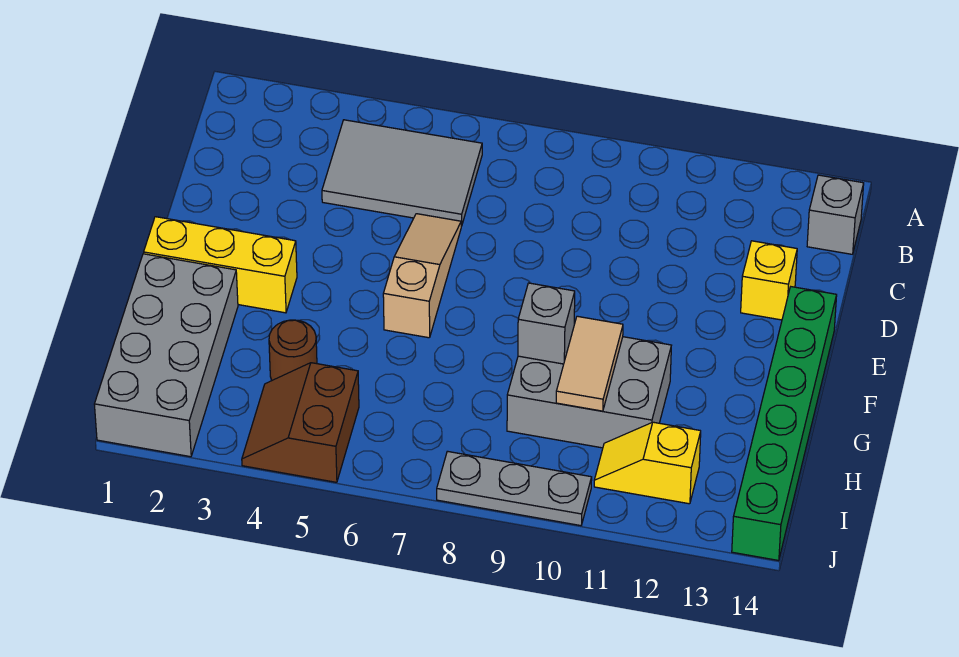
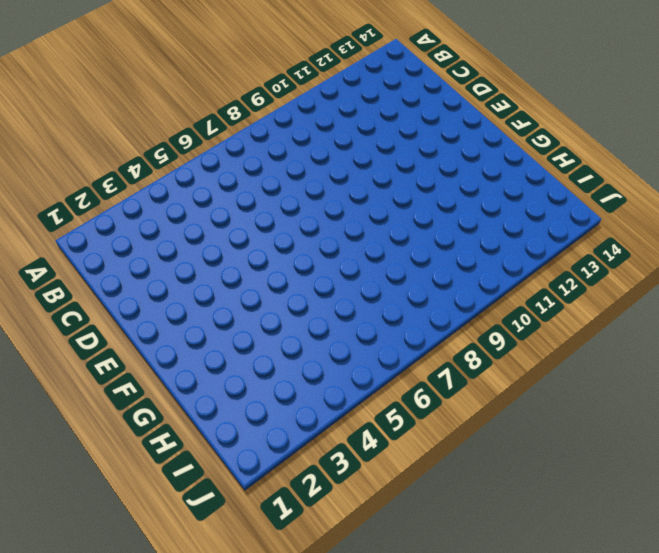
none -> grey 2x3 tile [322,120,482,226]
none -> grey 1x1 brick [807,175,864,254]
none -> tan 1x3 slope [383,214,461,338]

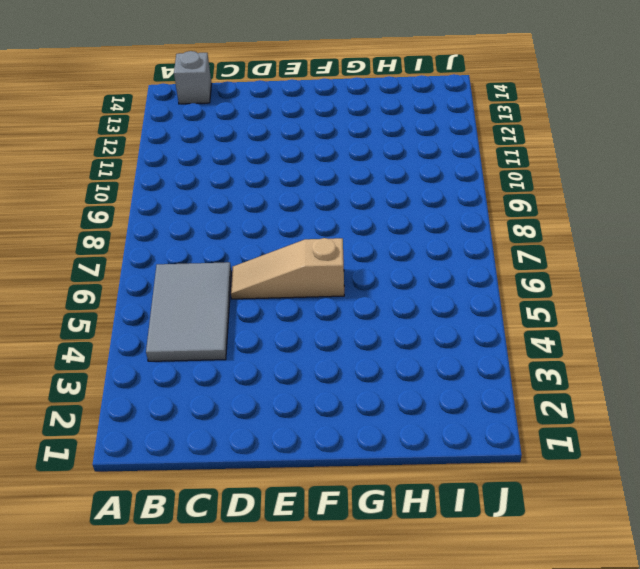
none -> yellow 1x1 brick [741,241,797,320]
none -> green 1x6 brick [732,287,837,561]
none -> yellow 1x3 brick [144,217,297,313]

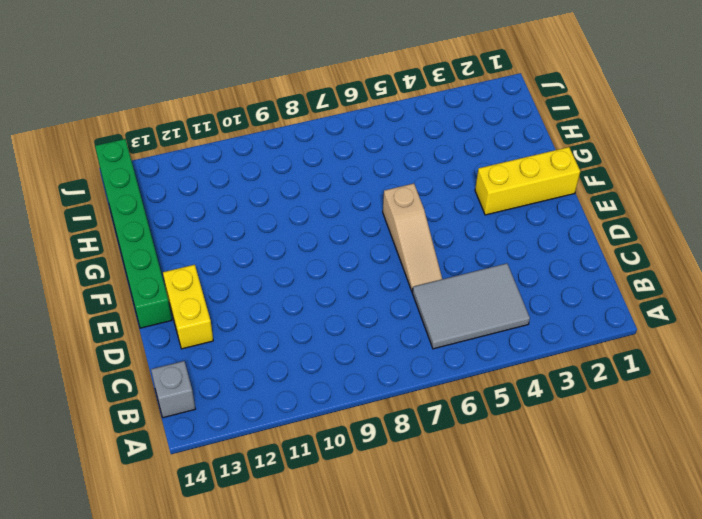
yellow 1x2 brick [163,265,213,349] -> yellow 1x1 brick [741,241,797,320]
none -> grey 2x4 brick [94,254,238,457]
none -> grey 2x3 brick [507,337,671,448]
none -> brown 1x1 round brick [269,320,317,380]

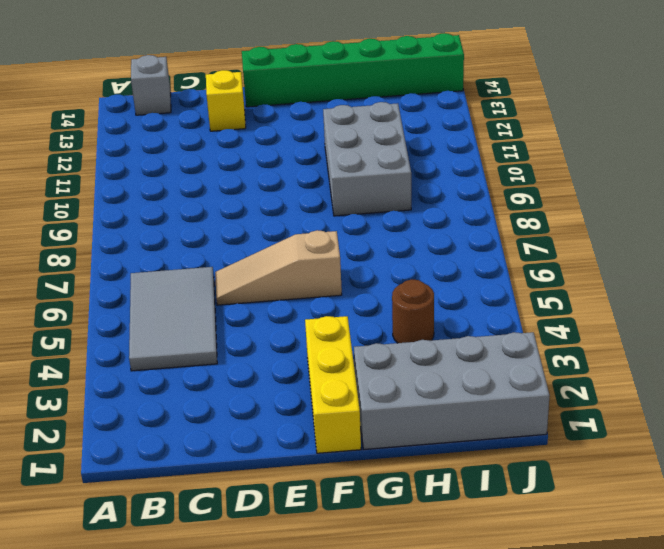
none -> brown 2x2 slope [242,363,359,482]
none -> yellow 1x2 slope [594,422,701,504]
none -> grey 1x3 plate [437,451,592,526]

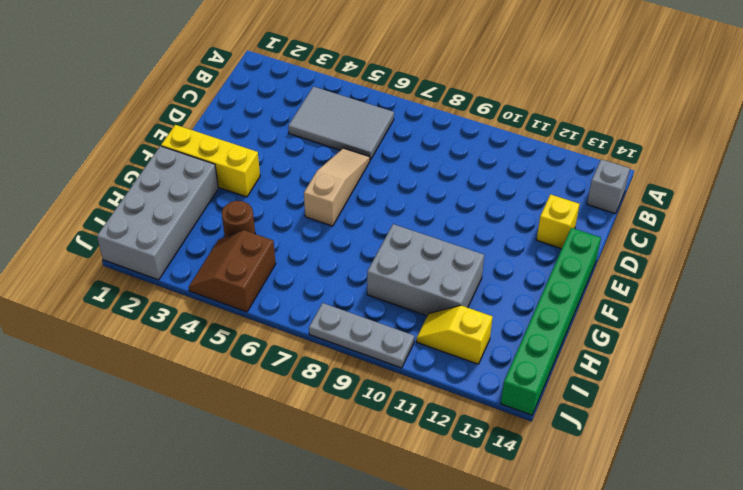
none -> grey 1x1 brick [518,283,575,364]
none -> tan 1x2 tile [556,316,623,411]

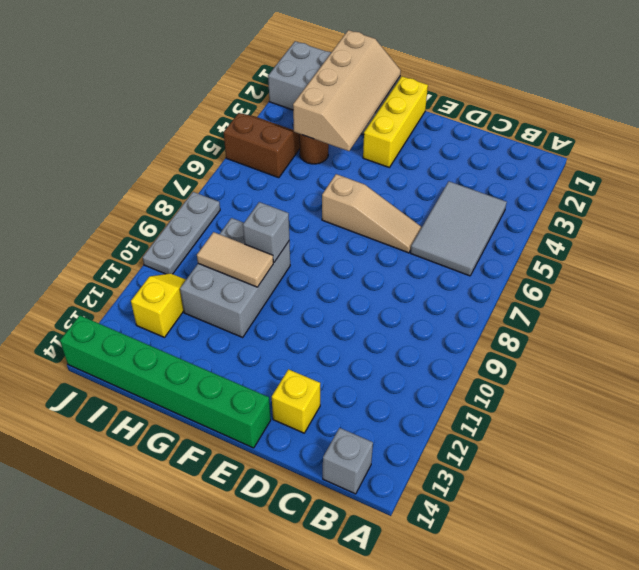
tan 2x4 slope [293,30,401,151] -> none

